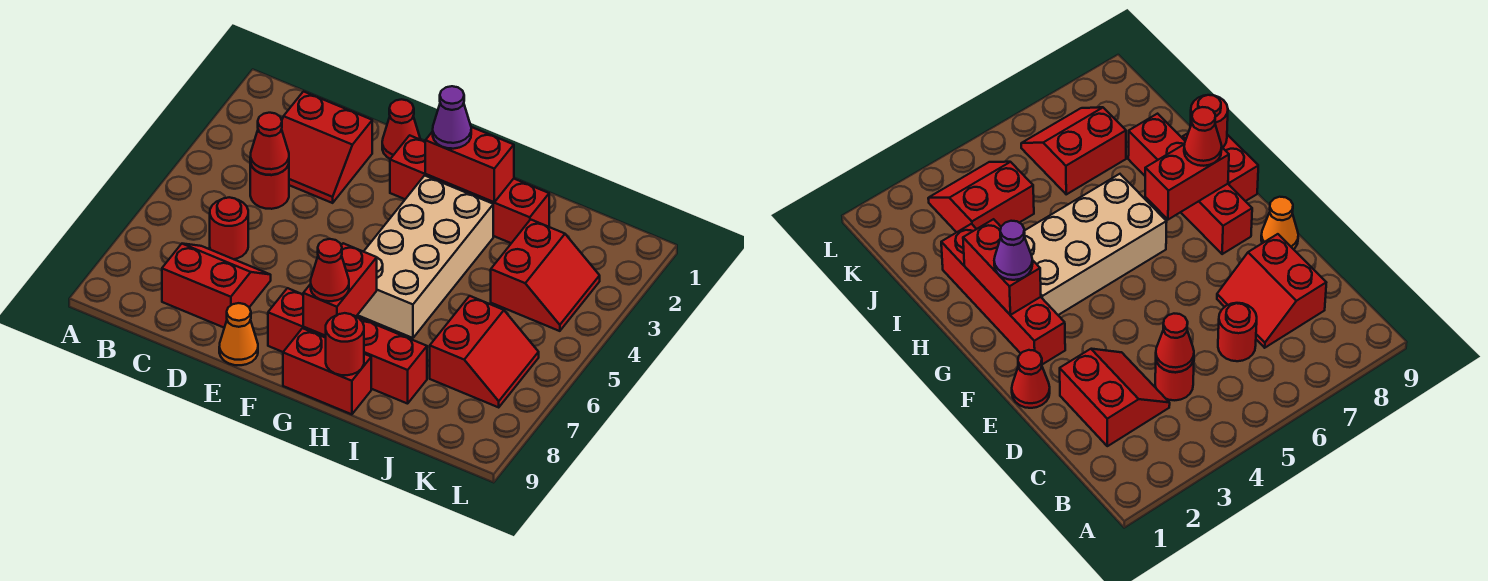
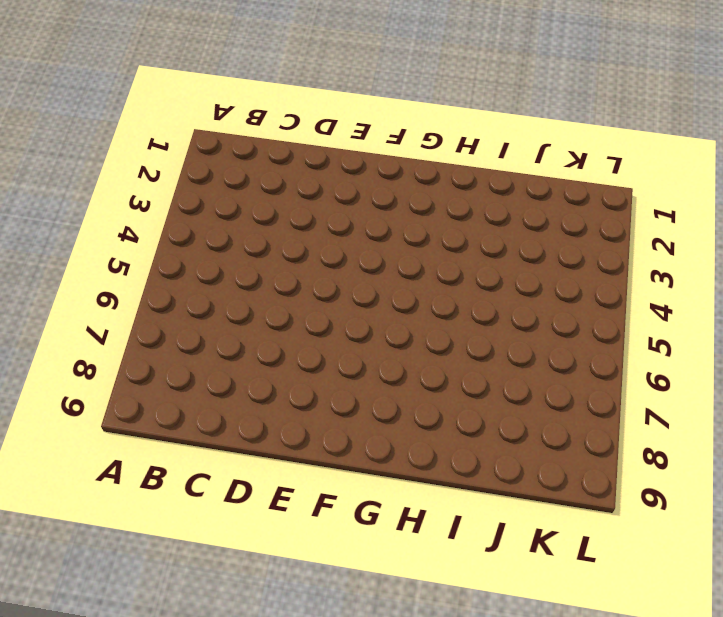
none -> red 2x2 slope [282,91,372,203]
none -> red 1x1 round brick [250,163,289,209]
none -> red 1x1 round brick [210,197,248,259]

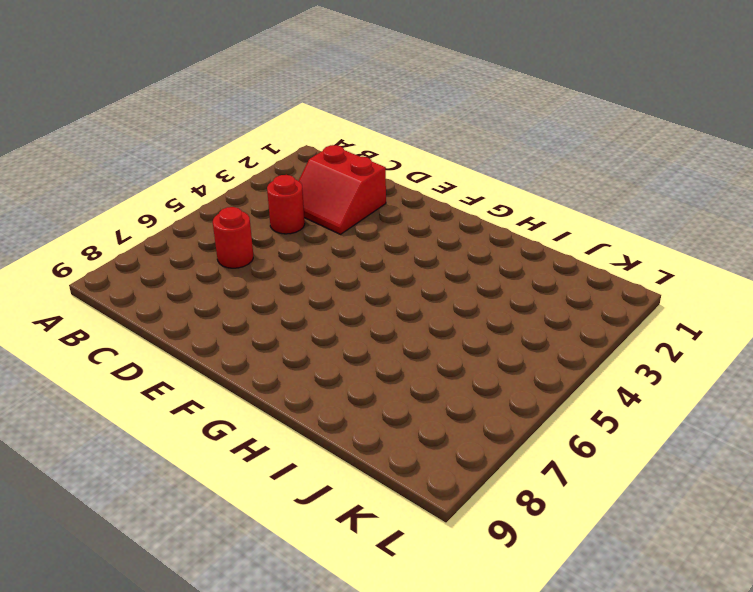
none -> red 2x2 slope [162,244,271,328]
none -> red 1x1 cone [382,99,421,159]
none -> orange 1x1 cone [219,303,258,365]

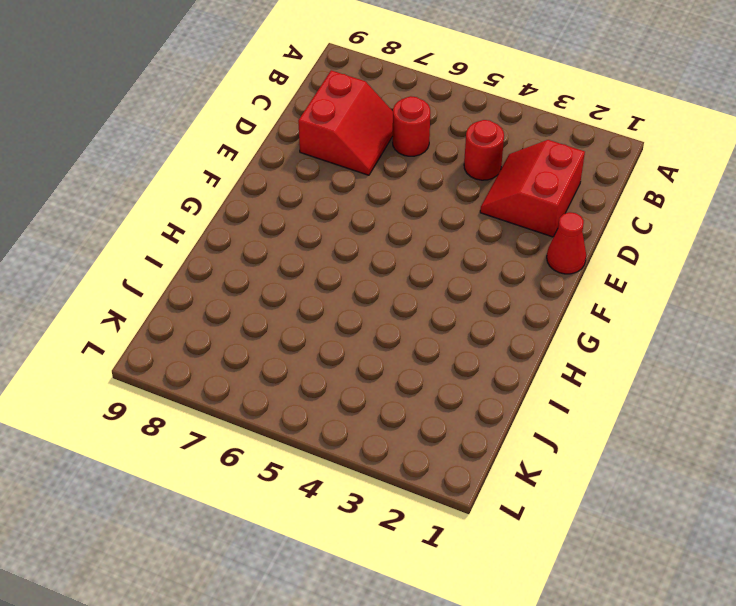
none -> orange 1x1 cone [219,303,258,365]
none -> red 1x4 brick [390,135,549,243]
none -> red 1x4 brick [268,288,427,404]

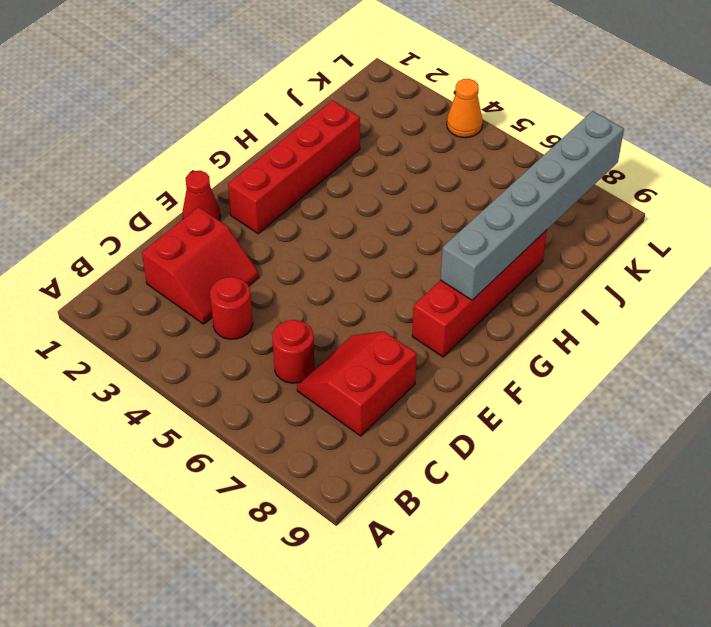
grey 1x6 brick [441,111,624,300] -> red 1x2 brick [303,243,377,336]
orange 1x1 cone [447,79,483,138] -> orange 1x1 cone moved to [219,303,258,365]
none -> tan 2x4 brick [358,176,493,338]
none -> red 1x2 brick [283,328,371,414]
none -> red 2x2 slope [491,219,600,331]

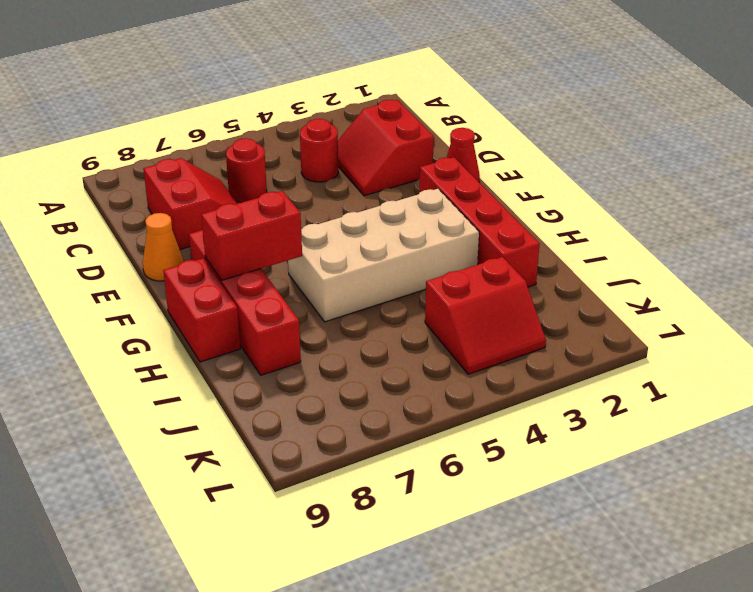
none -> red 2x2 slope [430,296,539,407]
none -> red 1x1 cone [250,113,289,175]
none -> red 1x2 brick [425,127,514,202]

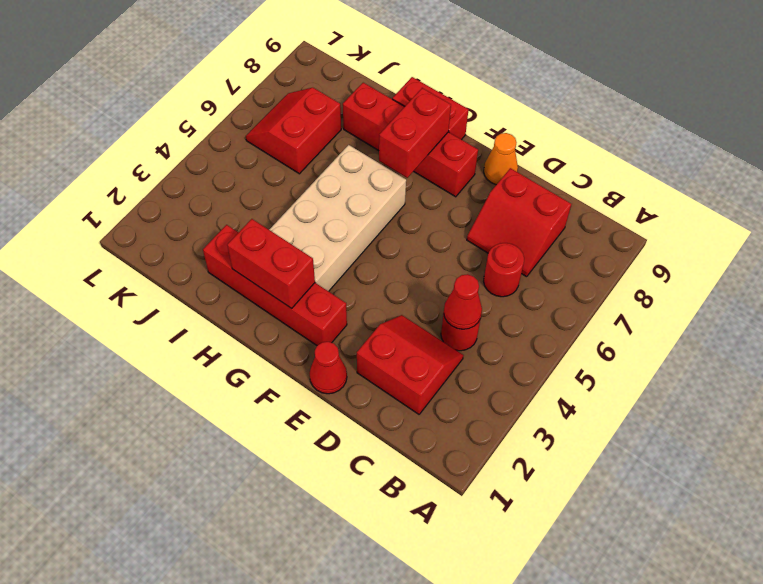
none -> red 2x2 slope [491,219,600,331]
none -> red 1x1 round brick [326,313,364,375]
none -> purple 1x1 cone [433,86,471,149]

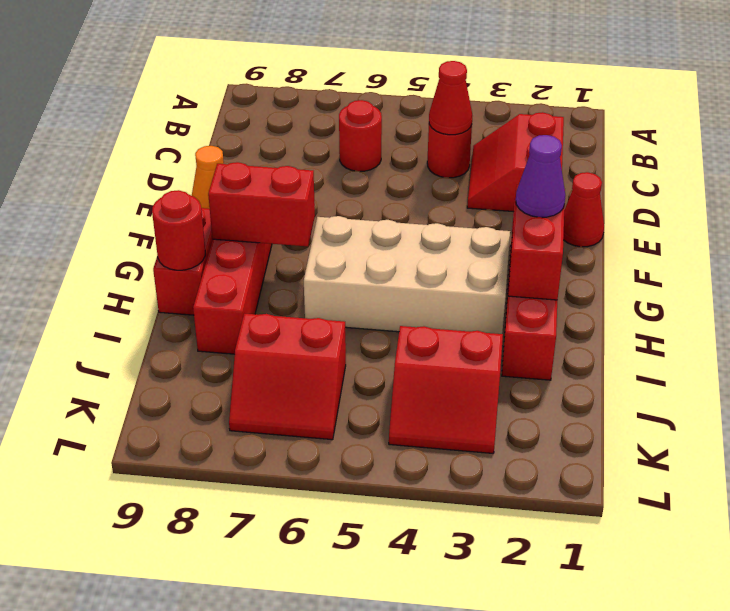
none -> red 2x2 slope [162,244,271,328]
none -> red 1x1 cone [311,239,349,301]

